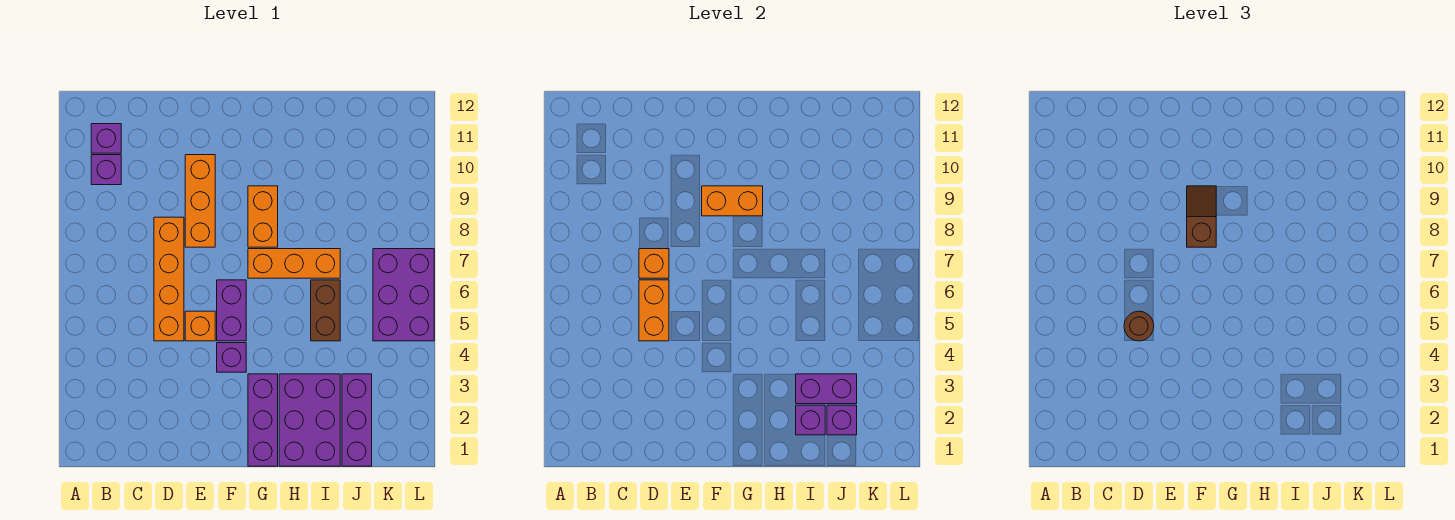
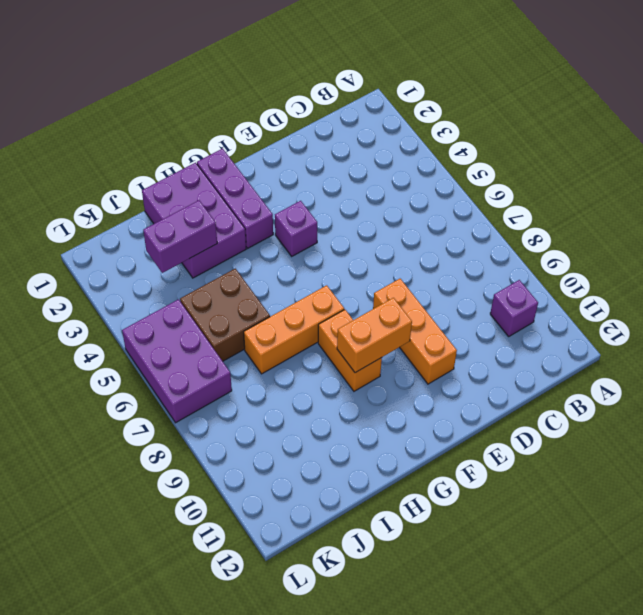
brown 2x2 brick [180,269,270,361] -> brown 1x2 brick [311,280,340,341]
none -> purple 1x1 brick [91,124,121,153]
none -> orange 1x4 brick [154,217,184,341]
none -> orange 1x1 brick [185,311,215,341]

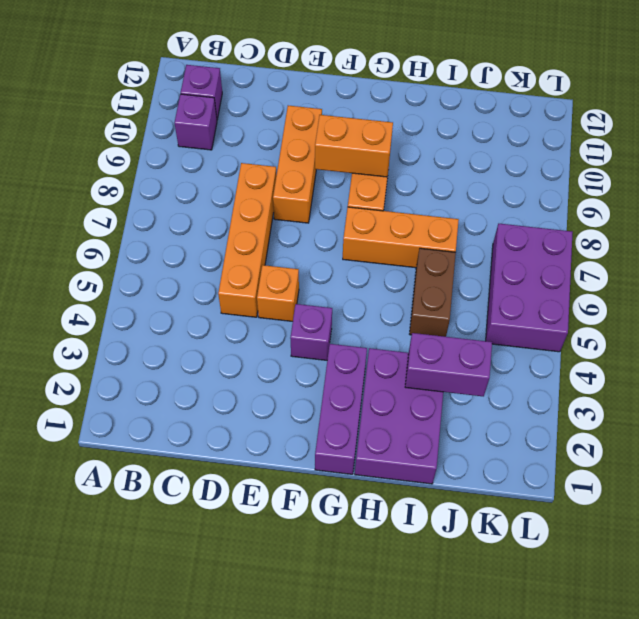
none -> purple 1x2 brick [217,280,246,341]
none -> purple 1x3 brick [342,374,372,466]
none -> orange 1x2 brick [639,280,669,341]

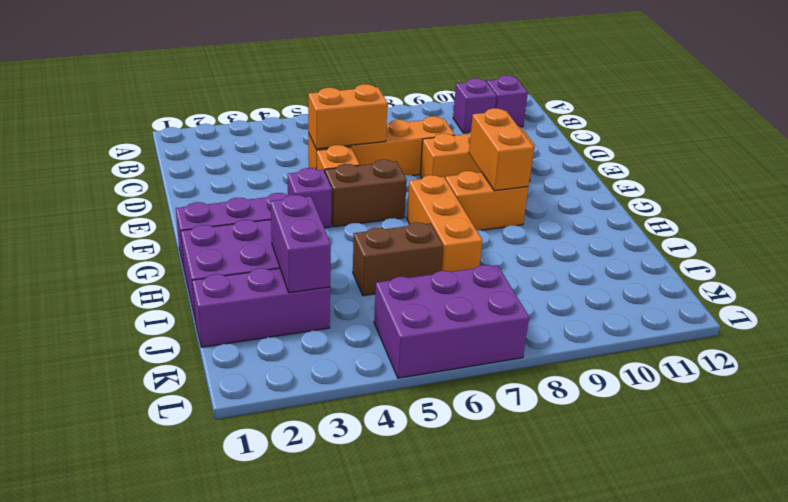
brown 1x2 brick [325,160,407,227] -> purple 1x2 brick [217,280,246,341]
none -> orange 1x1 brick [639,249,669,278]
none -> purple 1x1 brick [796,405,825,435]
none -> purple 1x1 brick [827,405,857,435]

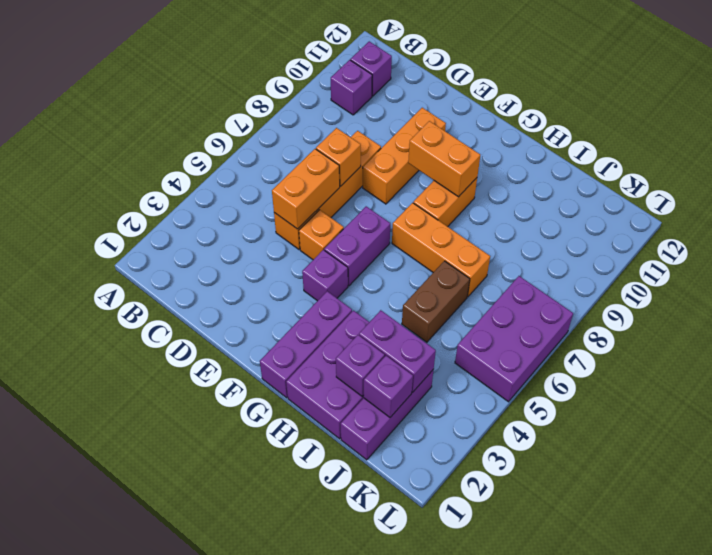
none -> brown 1x1 round brick [1124,311,1154,341]
none -> brown 1x2 slope [1187,186,1216,247]

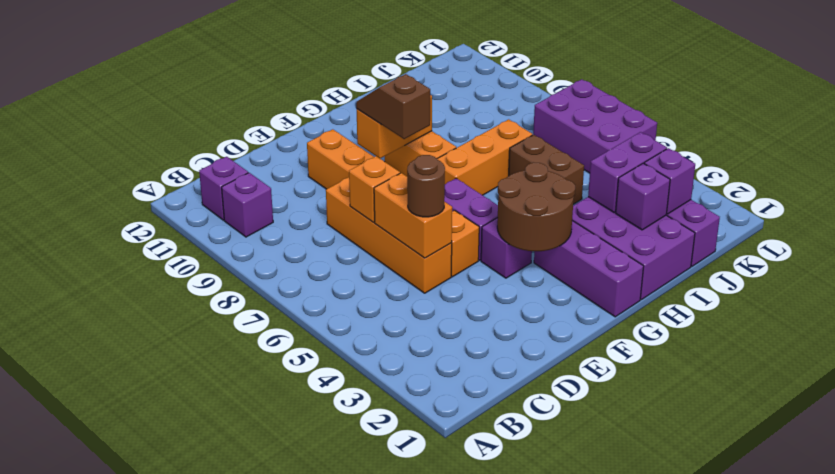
brown 2x2 round brick [497,163,575,251] -> none

